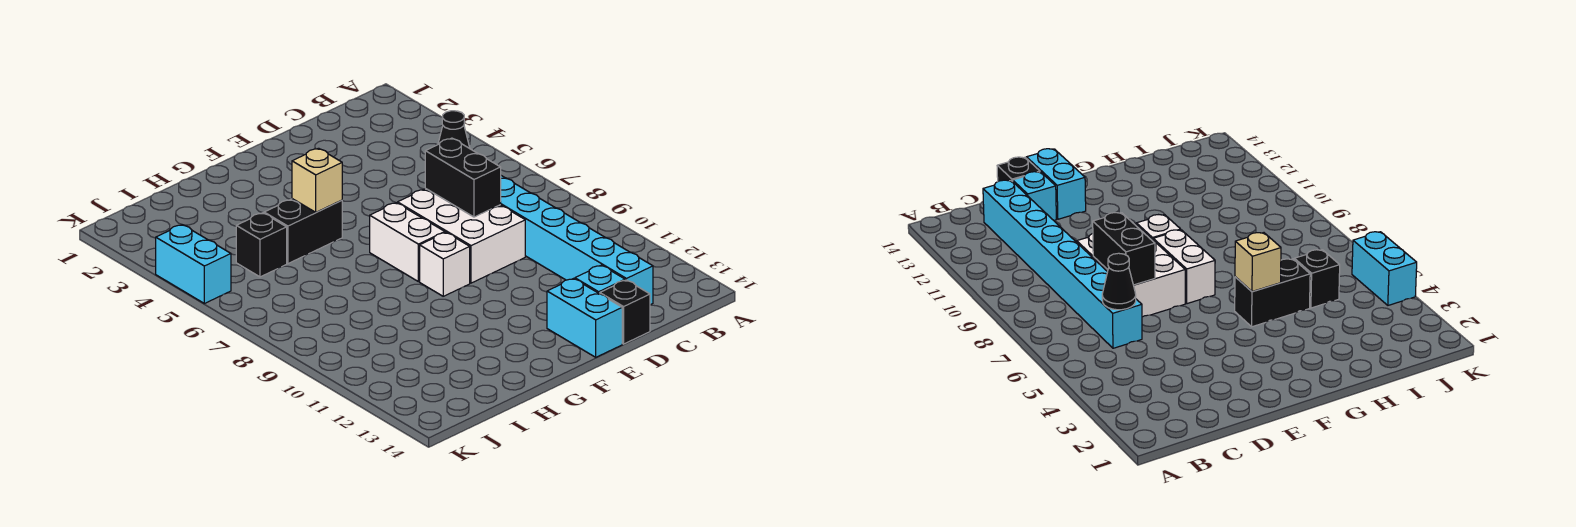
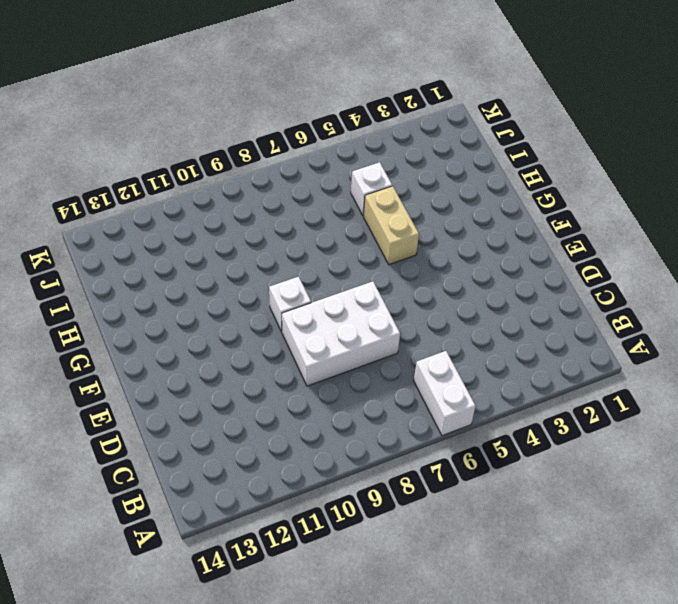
white 1x2 brick [414,351,475,436] -> white 1x2 brick turned to [370,203,445,282]
tan 1x2 brick [364,186,419,264] -> black 1x2 brick [264,199,342,264]
white 1x1 brick [351,162,392,216] -> black 1x1 brick [236,213,287,277]
none -> cyan 1x8 brick [501,176,653,305]
none -> cyan 1x1 brick [575,265,625,294]
none -> black 1x1 brick [600,280,650,344]

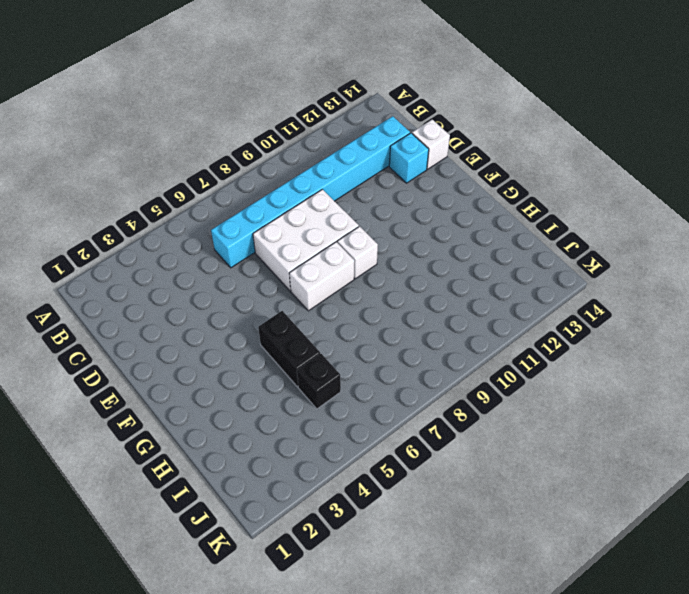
white 1x1 brick [412,120,450,169] -> black 1x1 brick [600,280,650,344]
none -> cyan 1x2 brick [547,279,622,357]
none -> cyan 1x2 brick [156,225,231,303]
none -> black 1x1 cone [438,111,470,149]

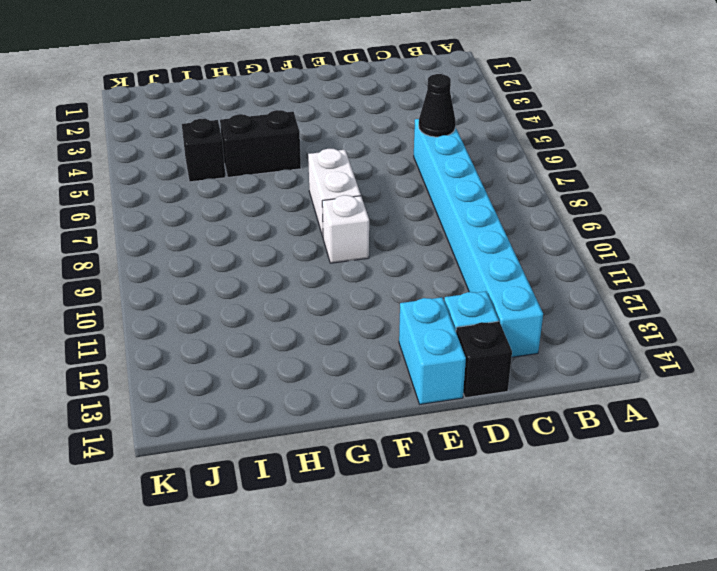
none -> white 2x3 brick [398,189,525,283]
none -> cyan 1x2 brick [156,225,231,303]
none -> black 1x2 brick [425,138,501,217]

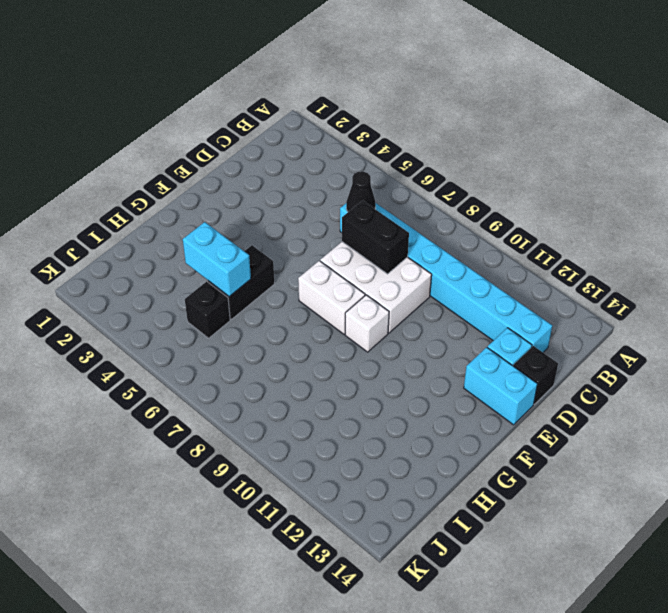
cyan 1x2 brick [183,222,251,296] -> cyan 1x2 brick moved to [156,225,231,303]
none -> tan 1x1 brick [292,148,342,212]

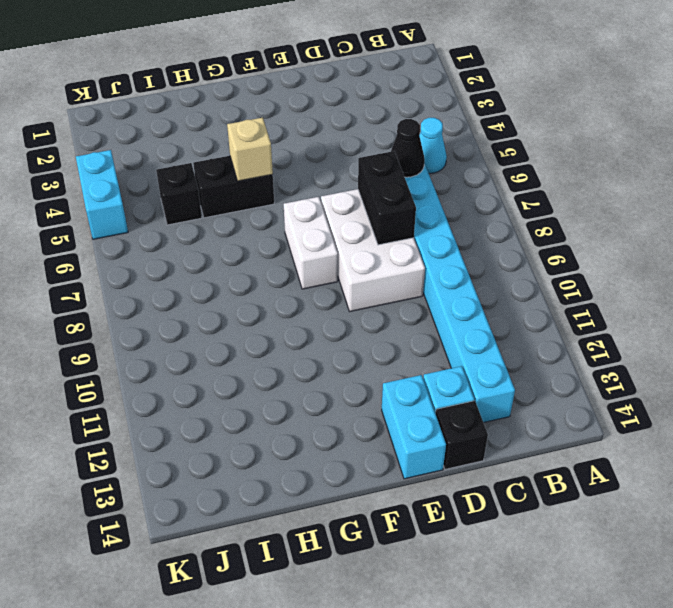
cyan 1x1 cone [419,118,447,173] -> none
none -> white 1x1 brick [420,233,470,296]

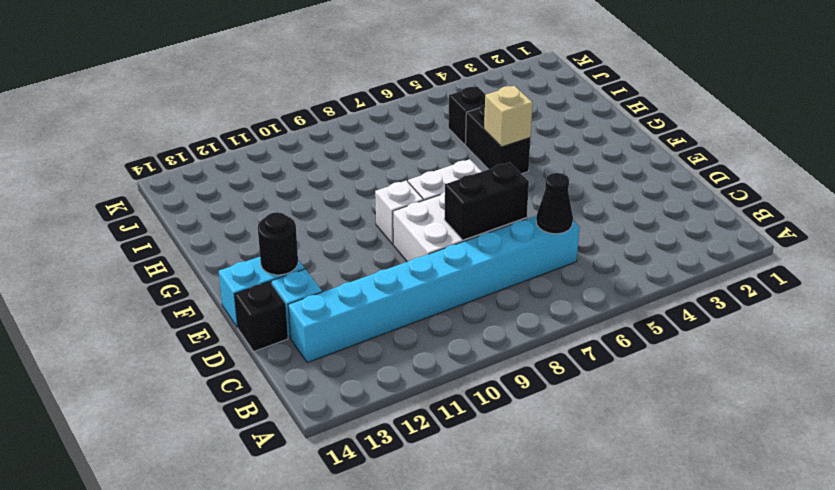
black 1x1 round brick [258,212,298,275] -> none
none -> cyan 1x2 brick [156,225,231,303]

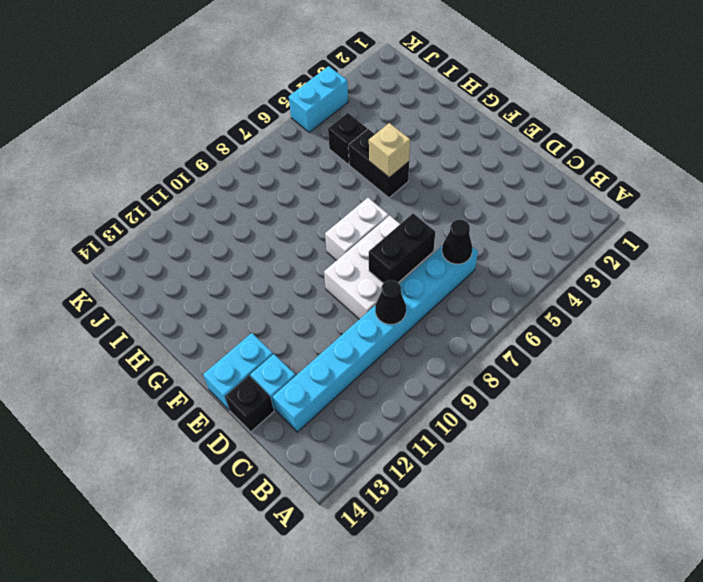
black 1x1 cone [375,280,406,324] -> none
none -> white 1x1 brick [420,233,470,296]

